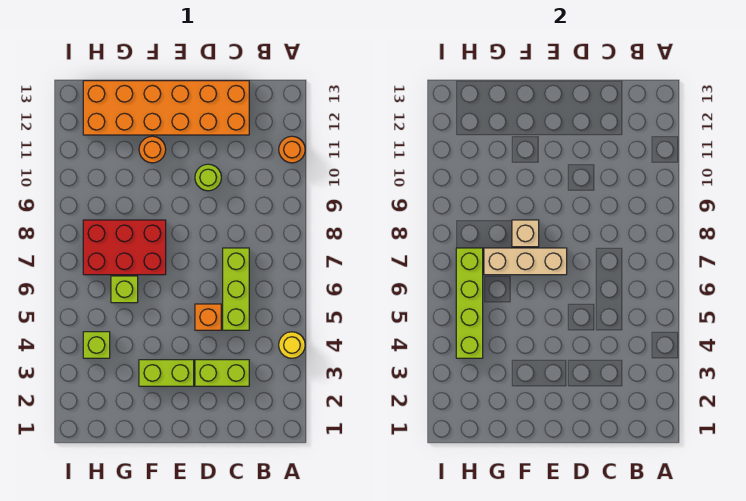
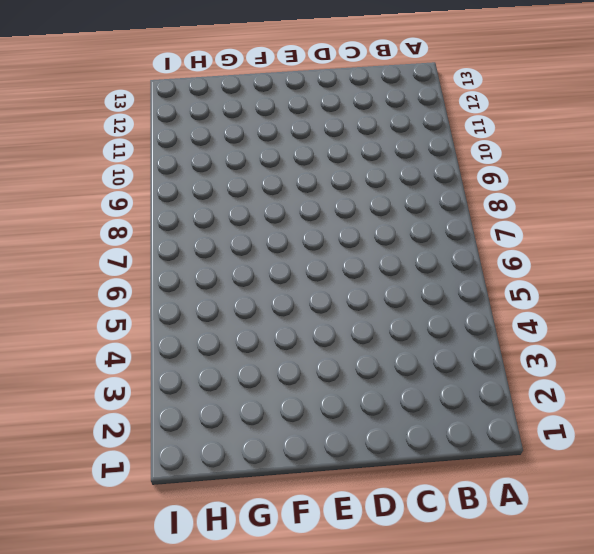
none -> yellow 1x1 round brick [279,332,305,358]
none -> orange 1x1 round brick [279,136,305,163]
none -> lime 1x2 brick [195,360,249,386]

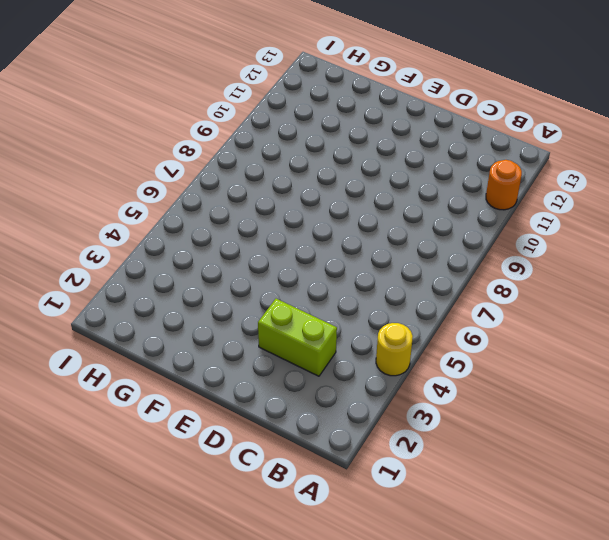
none -> lime 1x3 brick [223,248,249,330]
none -> orange 2x6 brick [83,81,249,135]
none -> orange 1x1 brick [195,304,221,330]

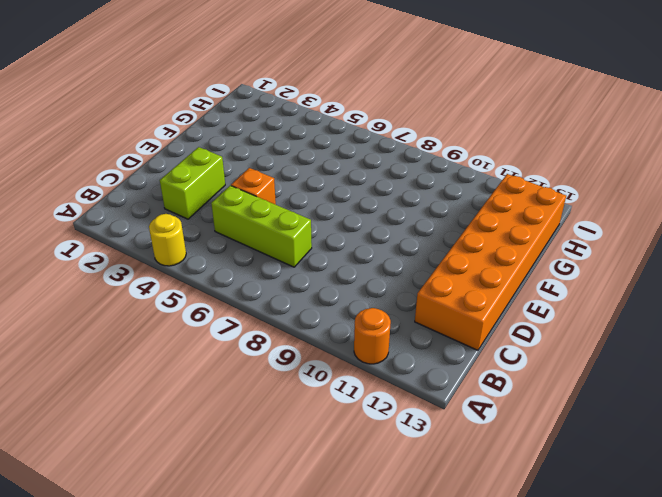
none -> lime 1x1 round brick [195,164,221,191]
none -> lime 1x2 brick [139,360,194,386]
none -> red 2x3 brick [83,220,166,275]

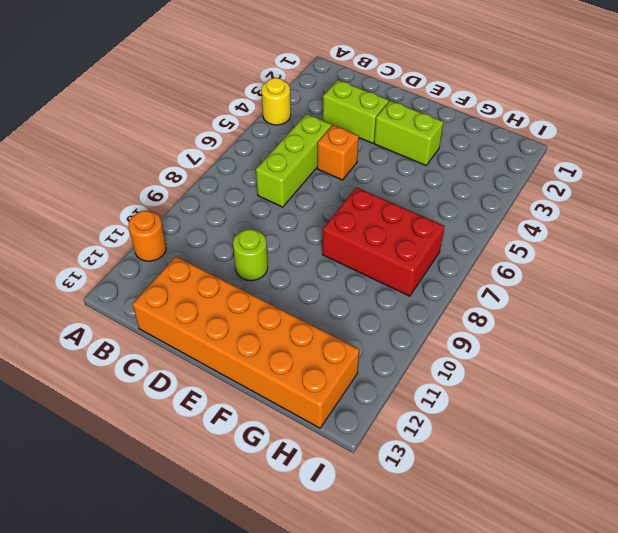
none -> orange 1x1 round brick [139,136,166,163]
none -> lime 1x1 brick [111,276,138,303]
none -> lime 1x1 brick [83,332,110,358]

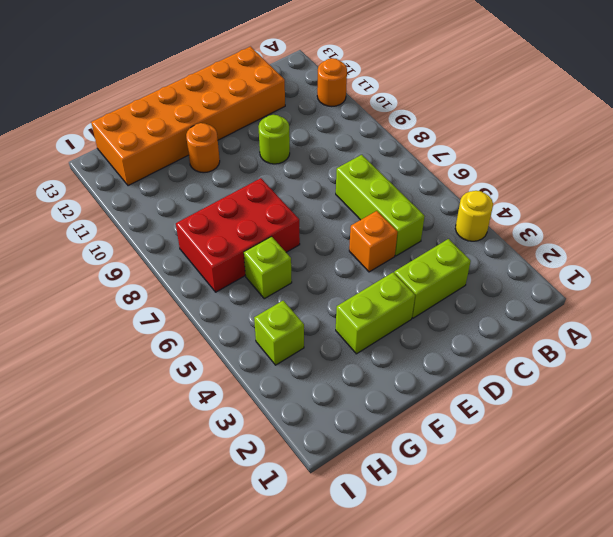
none -> tan 1x3 brick [484,248,567,275]
none -> tan 1x1 brick [512,220,539,247]
none -> lime 1x4 brick [456,248,483,358]

